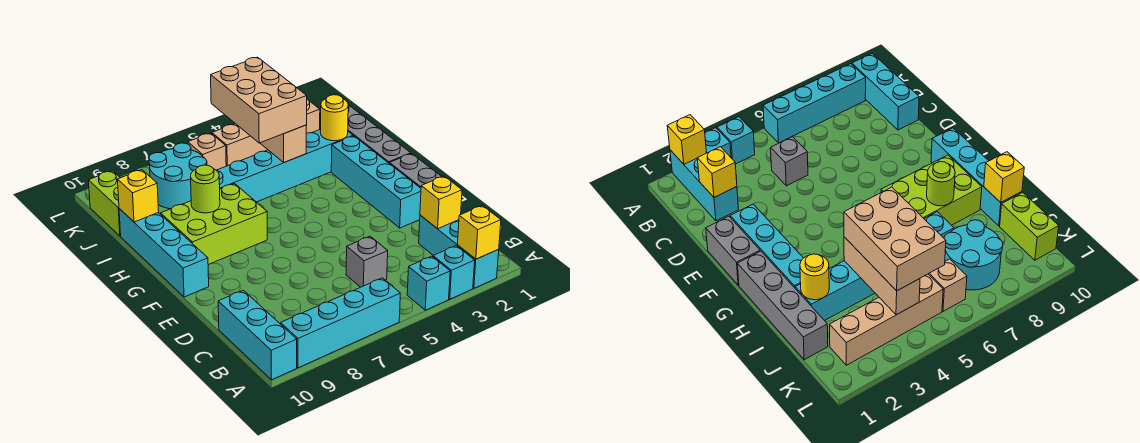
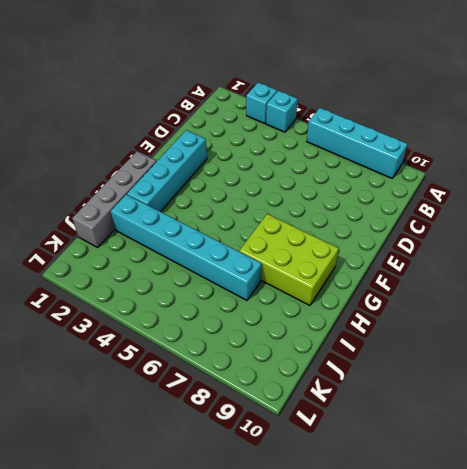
none -> cyan 1x3 brick [419,215,499,288]
none -> cyan 1x3 brick [218,290,297,380]
none -> grey 1x1 brick [346,236,388,287]

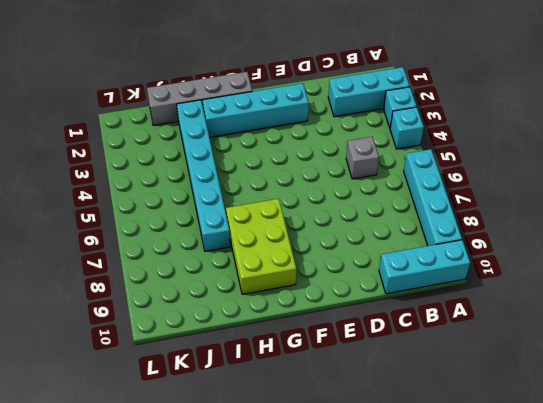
none -> grey 1x2 brick [390,154,442,188]
none -> cyan 1x4 brick [119,209,209,297]
none -> cyan 2x2 round brick [149,143,207,209]

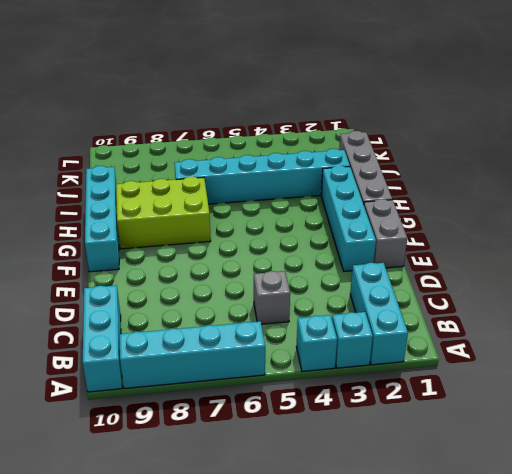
none -> cyan 2x2 round brick [149,143,207,209]
none -> lime 1x2 brick [88,171,121,236]
none -> tan 1x4 brick [212,99,320,166]

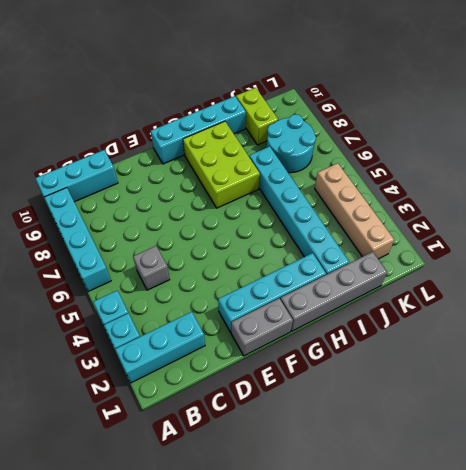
lime 1x2 brick [236,88,278,145] -> lime 1x2 brick turned to [88,171,121,236]
none -> tan 1x1 brick [188,133,226,170]
none -> yellow 1x1 brick [458,205,501,259]
none -> yellow 1x1 brick [420,176,462,229]

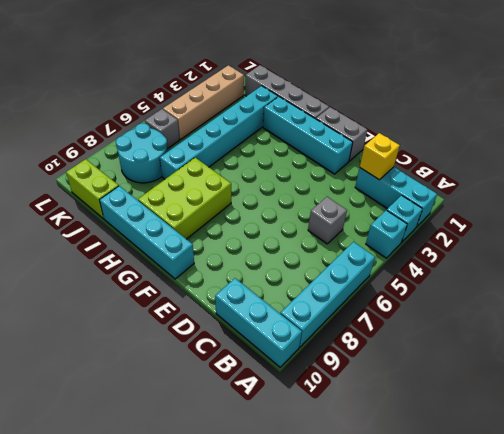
grey 1x1 brick [145,109,180,149] -> tan 1x1 brick [188,133,226,170]
none -> yellow 1x1 brick [458,205,501,259]
none -> lime 1x1 round brick [191,165,220,213]
none -> yellow 1x1 round brick [320,95,348,141]

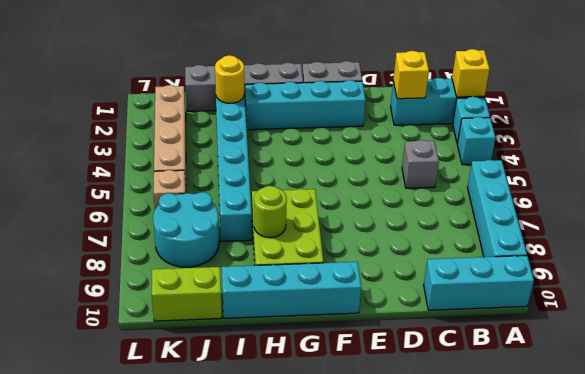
none -> tan 1x3 brick [260,125,307,162]
none -> yellow 1x1 brick [117,170,159,222]
none -> tan 2x3 brick [211,57,307,143]

